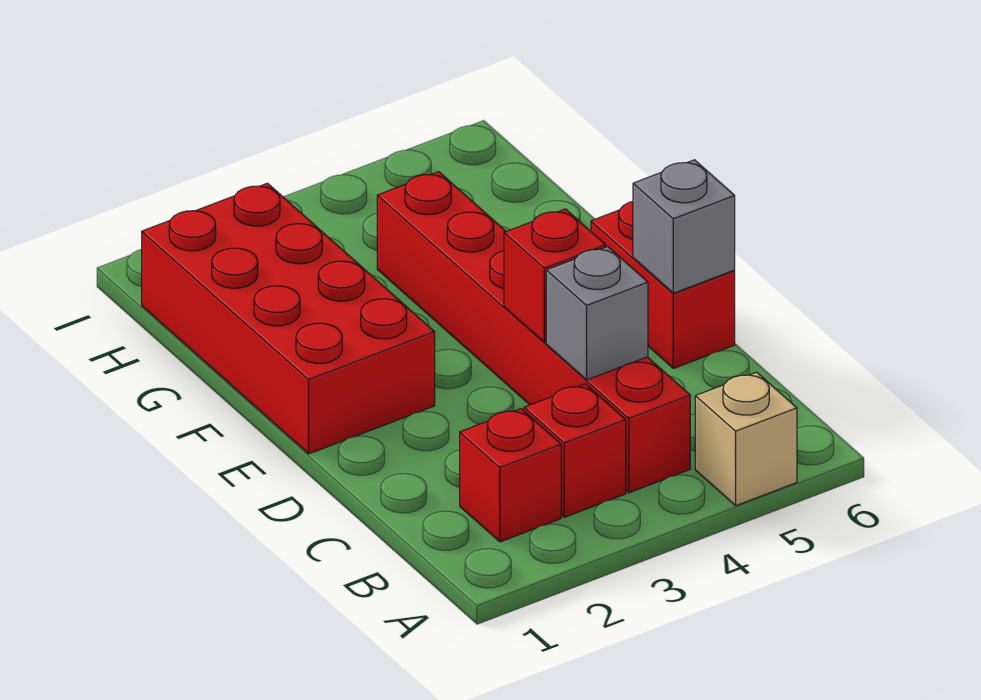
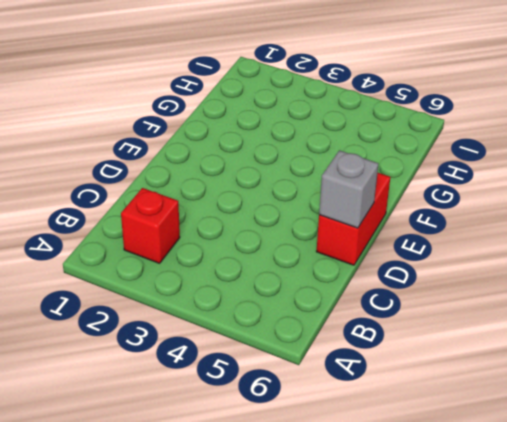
none -> tan 1x1 brick [695,372,797,505]
none -> red 1x1 brick [524,384,626,517]

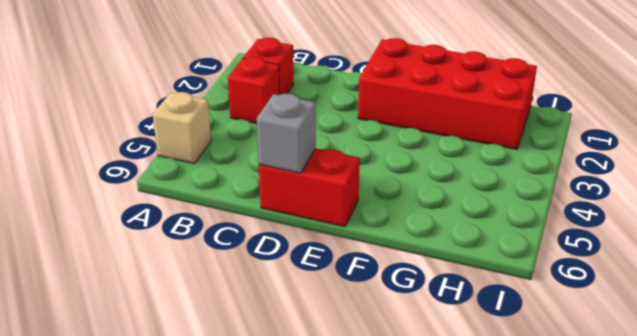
none -> red 1x6 brick [377,172,690,493]
none -> grey 1x1 brick [546,247,648,380]

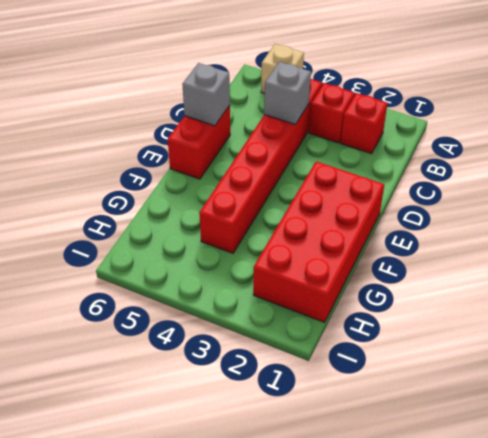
none -> red 1x1 brick [504,209,606,342]

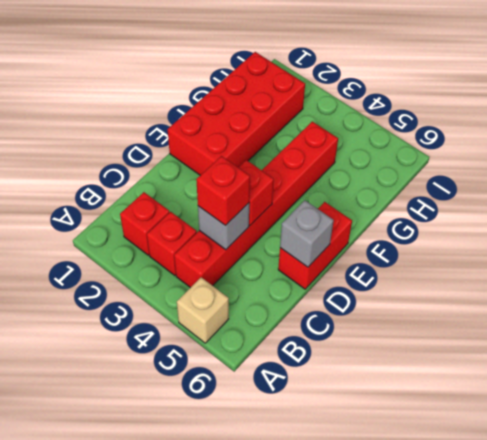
red 1x1 brick [196,156,250,226] -> none

